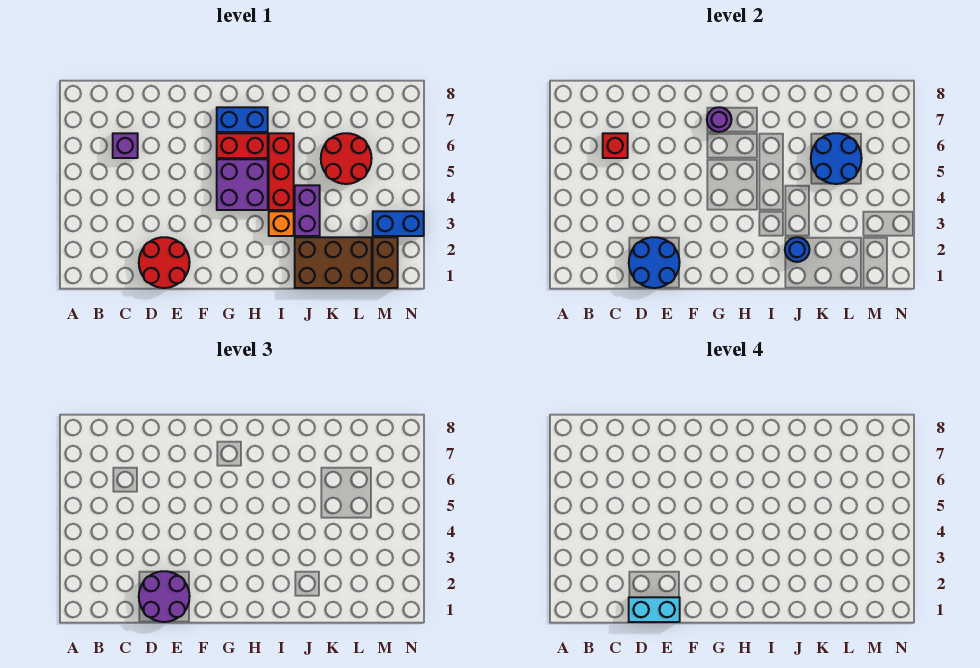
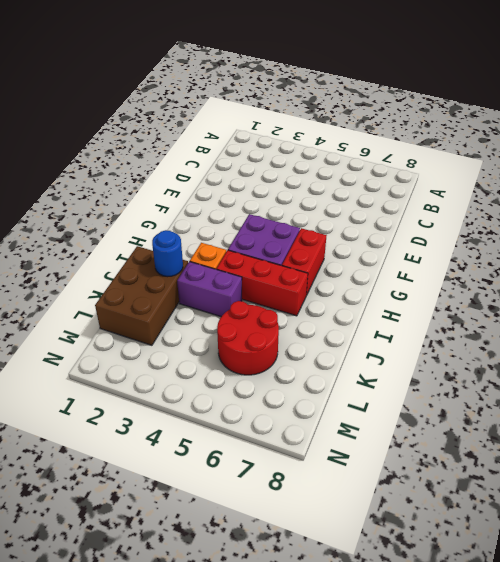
none -> purple 1x1 brick [113,133,138,158]
none -> red 2x2 round brick [139,237,190,288]
none -> blue 1x2 brick [217,107,268,132]

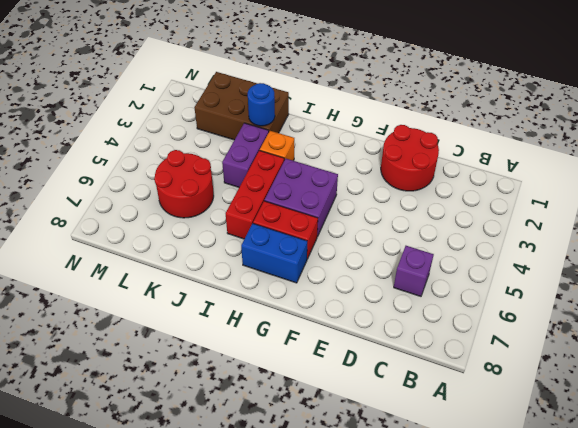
none -> brown 1x2 brick [373,237,398,288]
none -> blue 1x2 brick [373,211,424,236]
none -> red 1x1 brick [603,133,628,158]

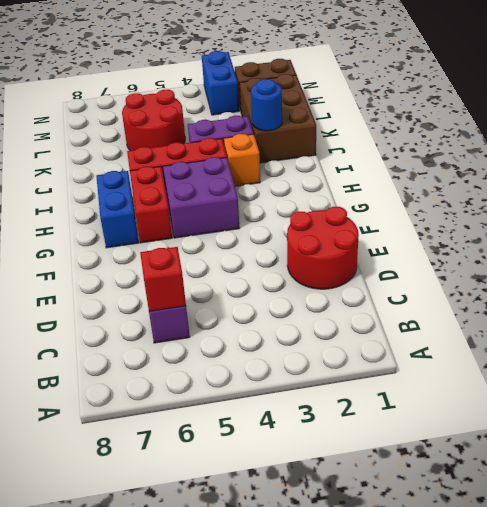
none -> blue 2x2 round brick [629,237,680,288]
none -> purple 1x1 round brick [707,107,732,132]
none -> blue 2x2 round brick [811,133,862,184]

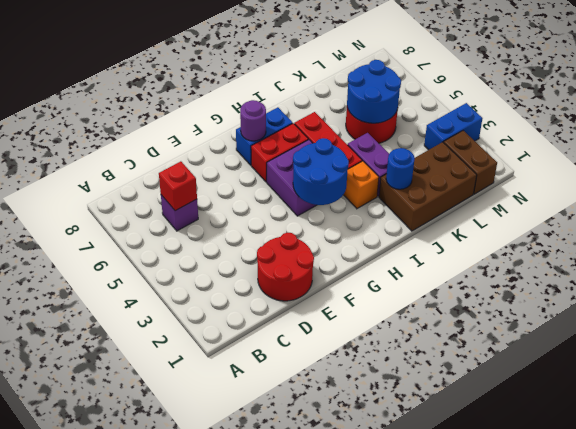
blue 2x2 round brick [293,138,349,205] -> blue 2x2 round brick moved to [629,237,680,288]
none -> purple 2x2 round brick [139,571,190,622]
none -> cyan 1x2 brick [629,597,680,622]

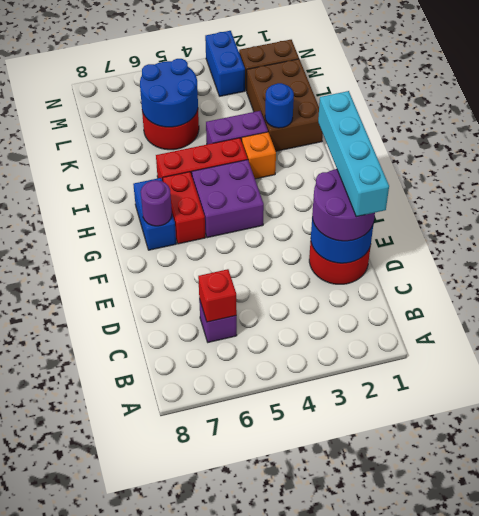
cyan 1x4 brick [318,91,389,217] -> cyan 1x2 brick [629,597,680,622]

